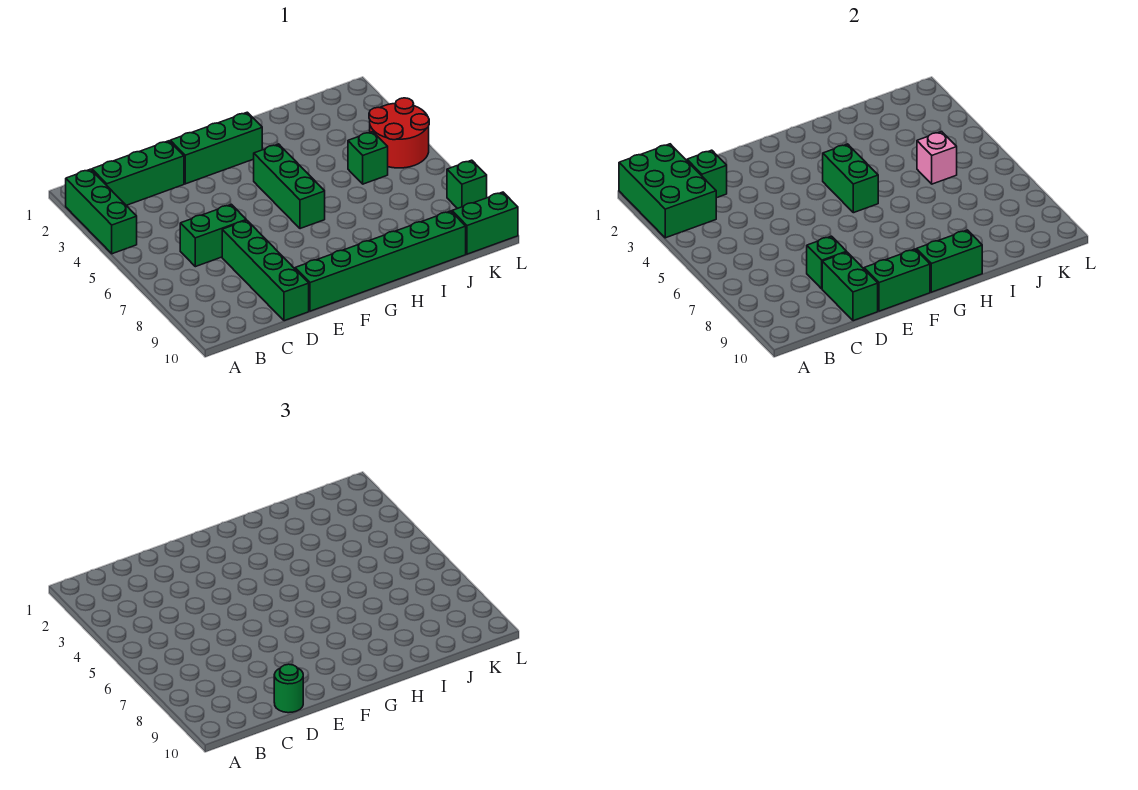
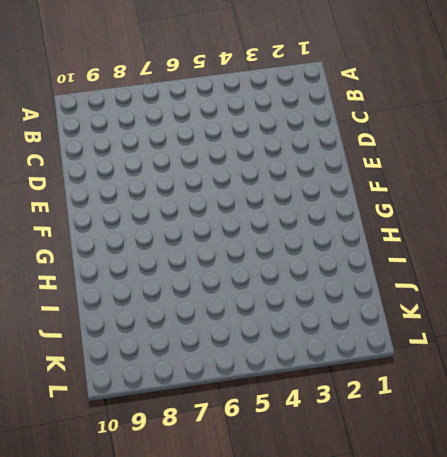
none -> green 1x3 brick [66,169,137,254]
none -> green 1x3 brick [92,141,184,205]
none -> green 1x2 brick [180,204,246,267]

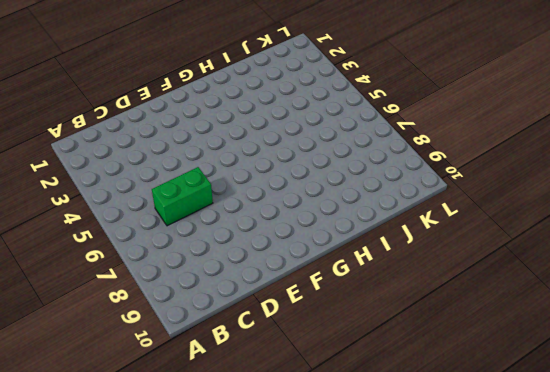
none -> green 1x3 brick [66,169,137,254]
none -> green 1x3 brick [92,141,184,205]
none -> green 1x4 brick [222,220,309,321]

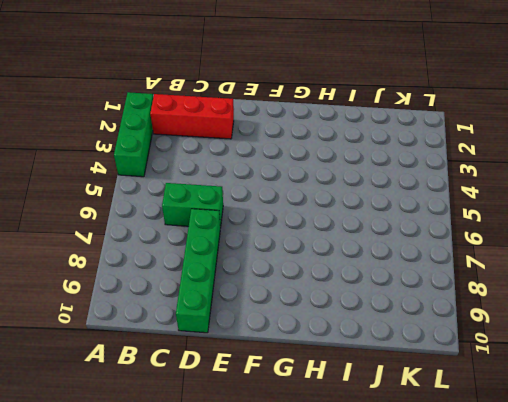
red 1x3 brick [150,94,234,139] -> green 1x3 brick [92,141,184,205]
none -> green 1x3 brick [170,112,262,184]
none -> green 1x6 brick [295,211,466,311]
none -> green 1x3 brick [254,144,325,229]

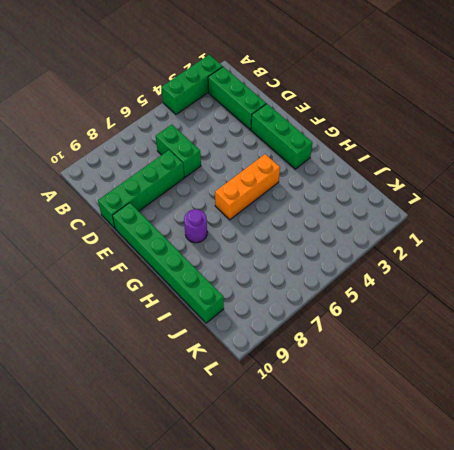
orange 1x3 brick [215,154,280,220] -> green 1x3 brick [254,144,325,229]
purple 1x1 round brick [184,209,207,243] -> none
none -> green 1x1 brick [348,132,388,184]
none -> red 2x2 round brick [369,98,429,168]
none -> green 1x2 brick [452,192,518,254]

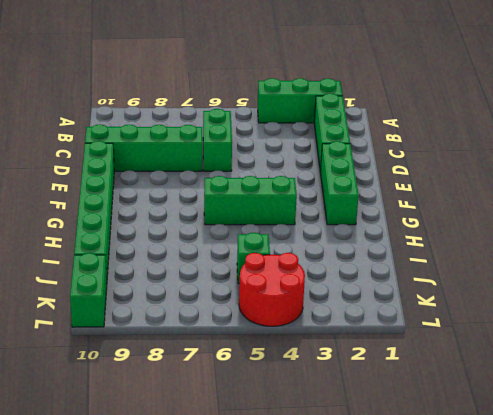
none -> green 1x1 brick [447,160,487,209]
none -> green 2x3 brick [619,144,716,238]
none -> green 1x1 brick [687,150,727,198]

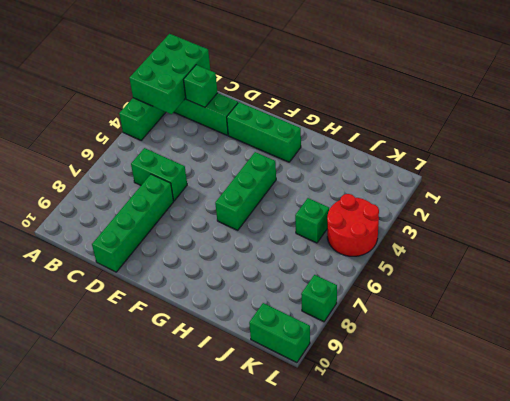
none -> green 1x6 brick [295,211,466,311]
none -> green 1x1 brick [807,236,847,289]
none -> green 1x2 brick [822,252,878,321]

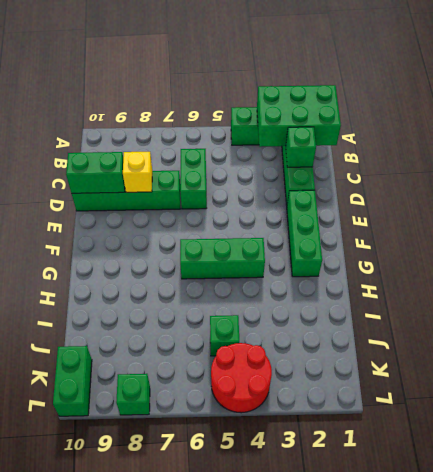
yellow 1x1 brick [123,152,152,192] -> green 1x1 brick [807,236,847,289]
none -> green 1x6 brick [295,211,466,311]
none -> green 1x2 brick [864,249,930,311]
none -> green 1x2 brick [823,144,878,213]

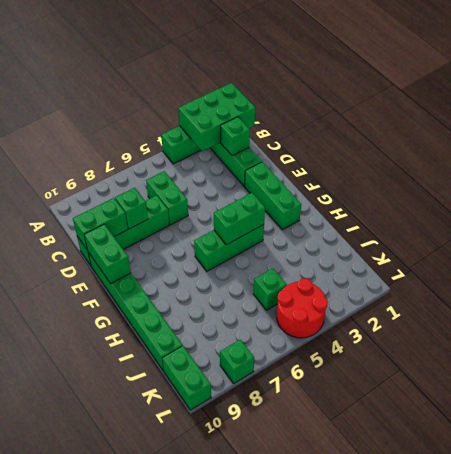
none -> green 1x2 brick [916,230,982,292]
none -> pink 1x1 brick [917,132,957,184]
none -> green 1x1 round brick [274,664,303,713]

